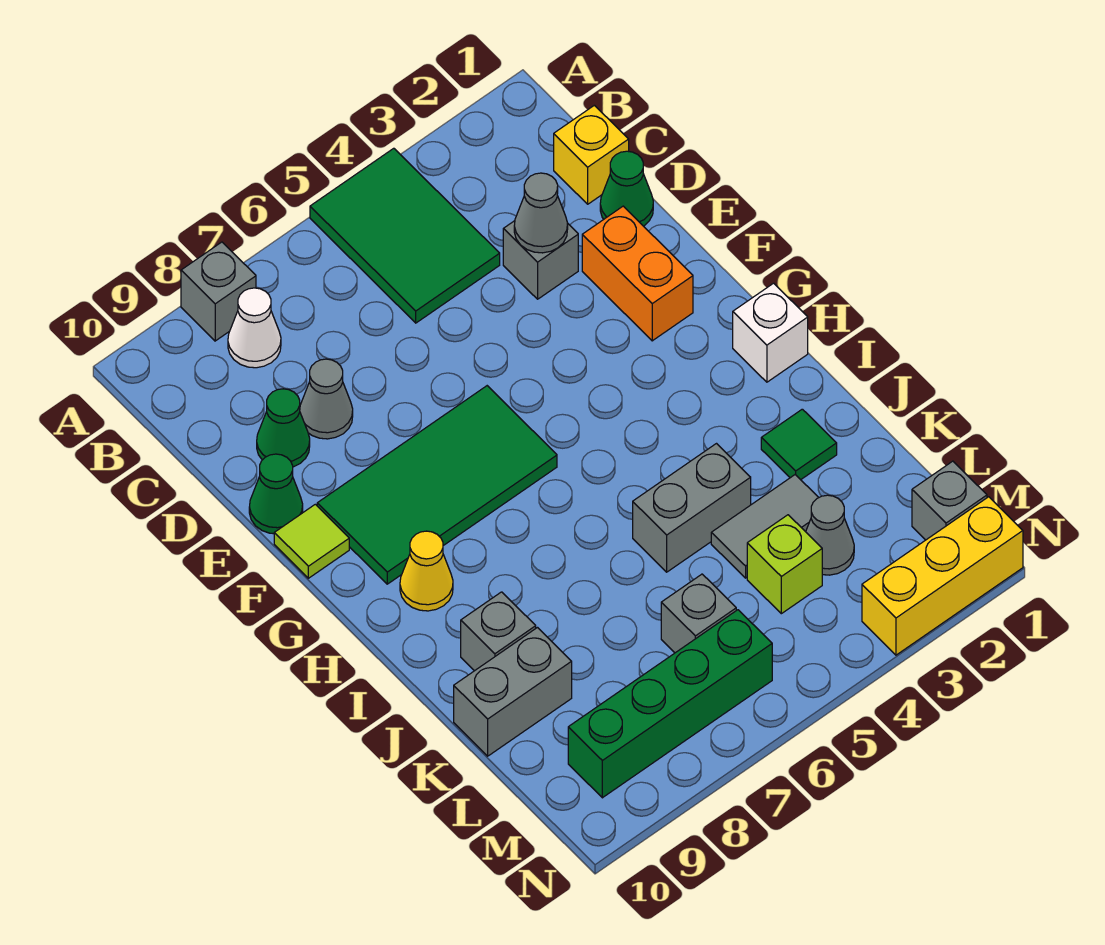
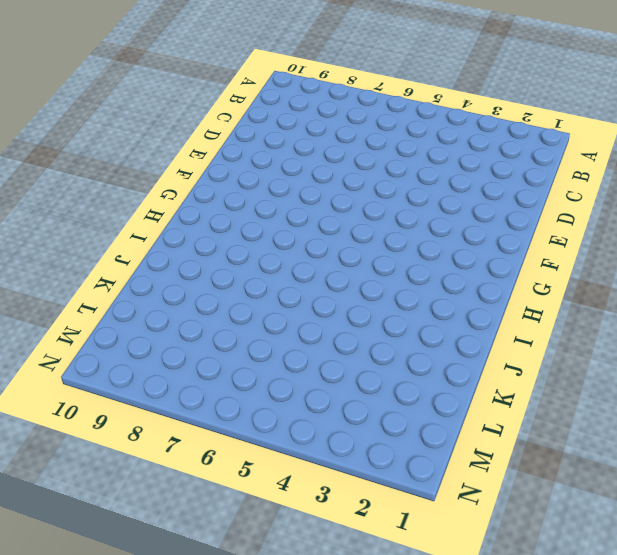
none -> green 2x3 tile [310,148,500,323]
none -> grey 1x1 brick [181,242,256,341]
none -> white 1x1 cone [228,288,281,368]

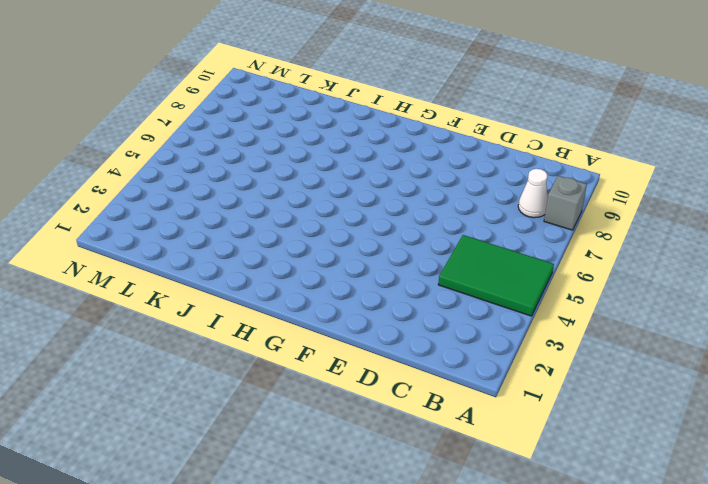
none -> yellow 1x1 brick [554,105,629,204]
none -> green 1x1 cone [600,151,653,226]
none -> grey 1x1 brick [503,221,578,299]

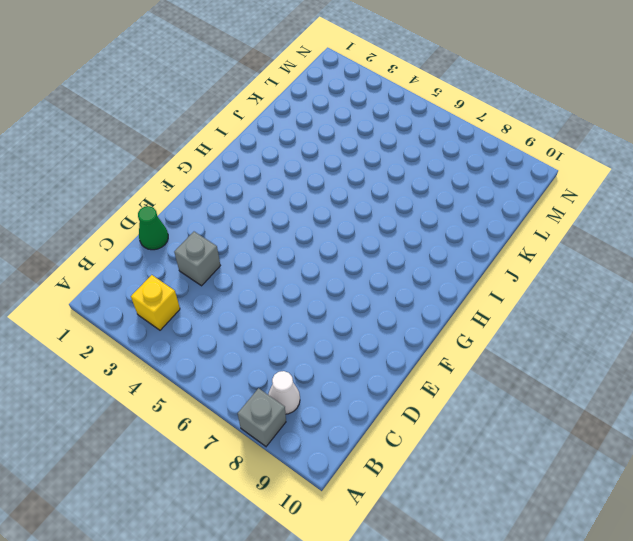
yellow 1x1 brick [131,275,180,330] -> yellow 1x1 brick moved to [554,105,629,204]
none -> green 2x3 tile [310,148,500,323]
none -> grey 1x1 cone [300,359,353,439]
none -> green 1x1 cone [257,389,310,467]

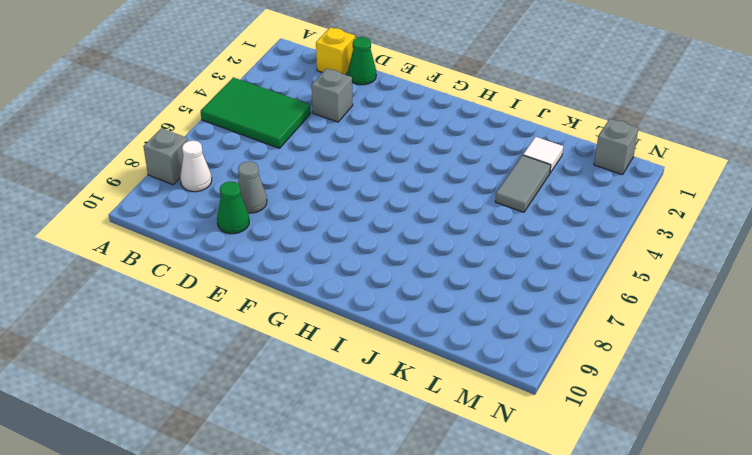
white 1x1 tile [523,137,563,173] -> none
none -> orange 1x2 brick [582,206,693,341]
none -> green 1x1 cone [249,454,303,534]
none -> green 2x4 tile [317,386,557,584]

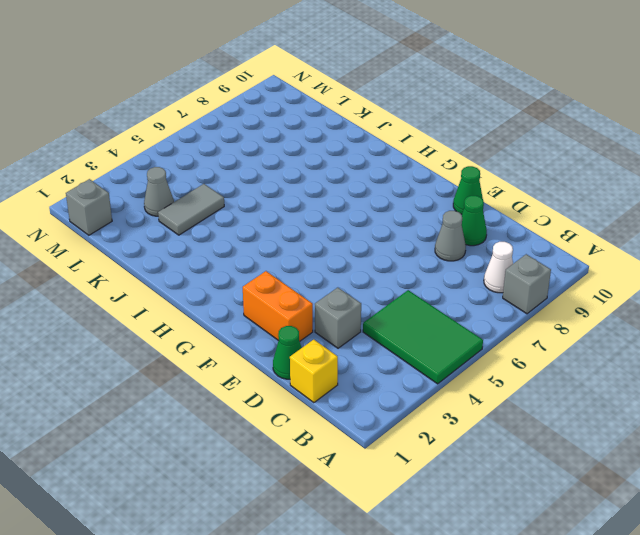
none -> green 2x4 tile [317,386,557,584]
none -> lime 1x1 tile [274,504,349,578]
none -> white 1x1 brick [733,283,808,382]

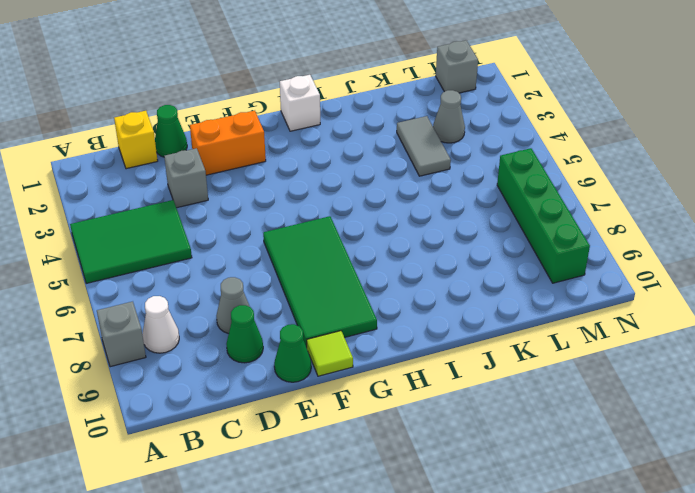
none -> yellow 1x1 cone [400,531,453,611]
none -> green 1x1 tile [761,409,837,480]
none -> grey 1x2 brick [633,444,751,572]

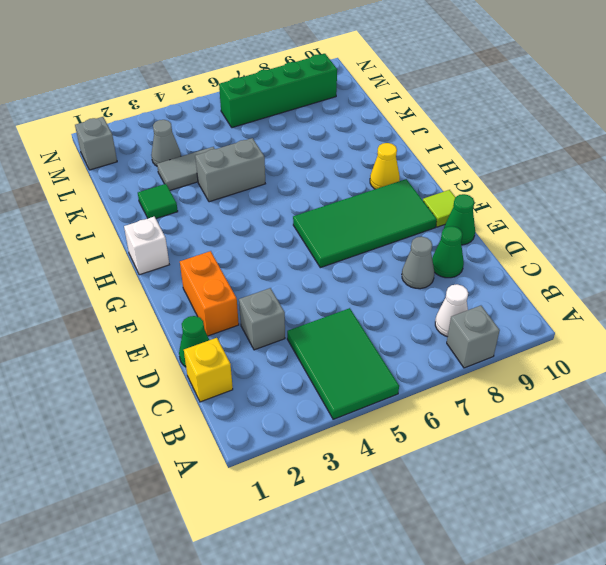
none -> grey 1x1 brick [461,592,536,671]
none -> grey 1x2 brick [454,628,572,756]
none -> lime 1x1 brick [747,515,822,614]

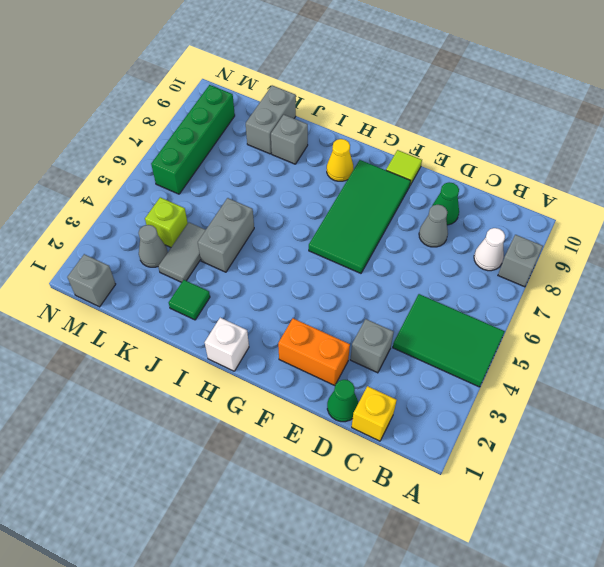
none -> green 1x1 cone [249,454,303,534]
none -> grey 1x1 brick [661,574,736,653]
none -> yellow 1x3 brick [862,497,1023,655]

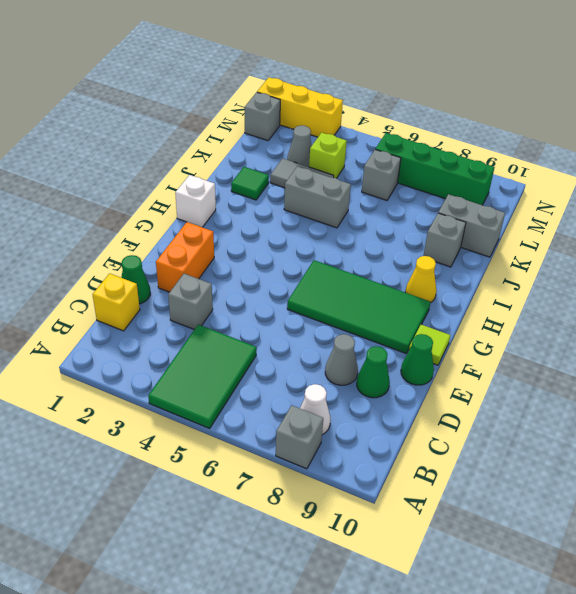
none -> grey 1x1 cone [514,173,568,253]

